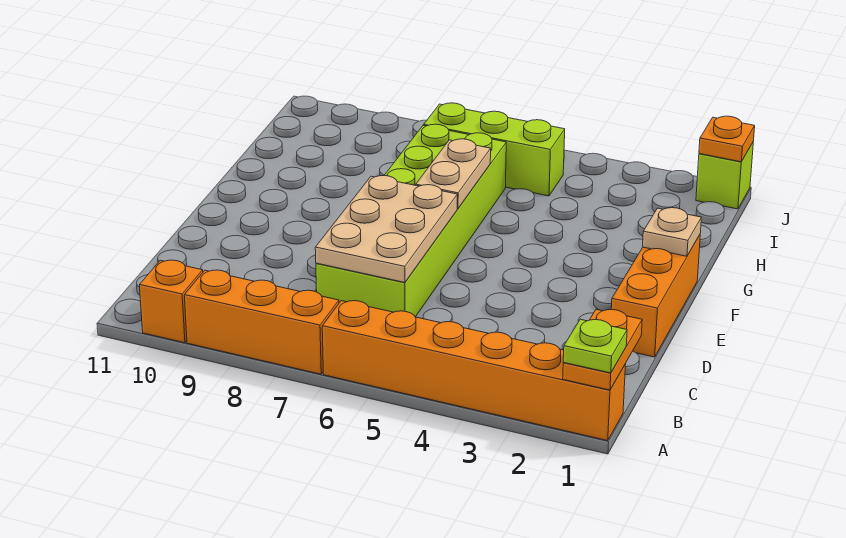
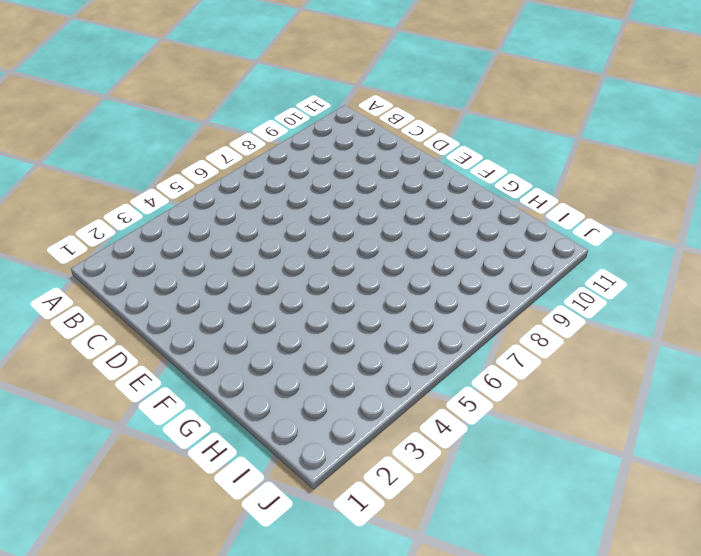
none -> orange 1x6 brick [322,301,626,441]
none -> orange 1x3 brick [184,270,339,374]
none -> orange 1x1 brick [139,260,203,343]

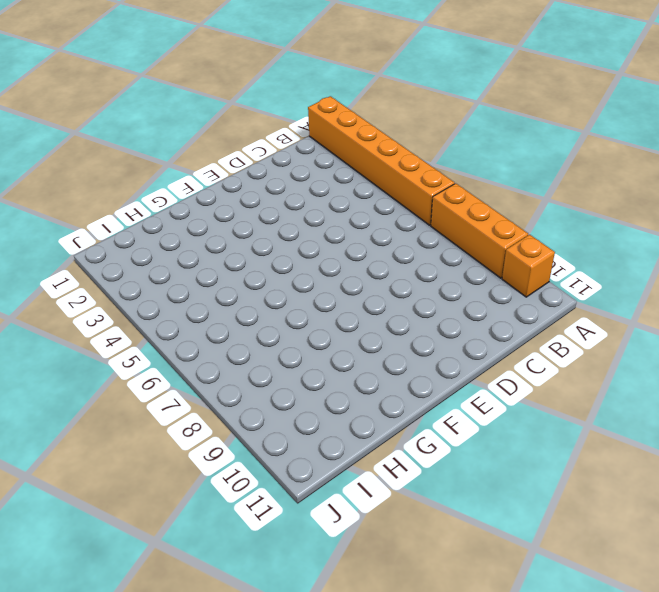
none -> lime 2x6 brick [316,124,506,317]
none -> orange 1x3 brick [611,235,700,357]
none -> lime 1x3 brick [424,103,565,196]

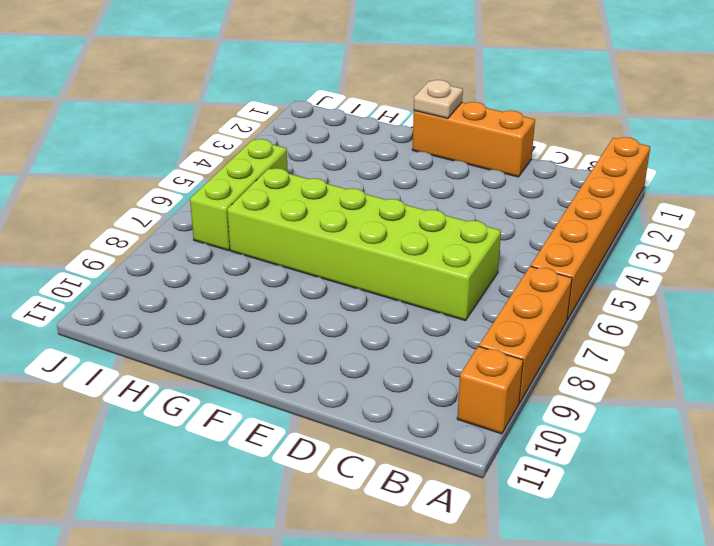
none -> lime 1x1 brick [696,143,753,209]
none -> orange 1x2 plate [563,309,642,390]
none -> tan 2x3 plate [315,176,457,283]

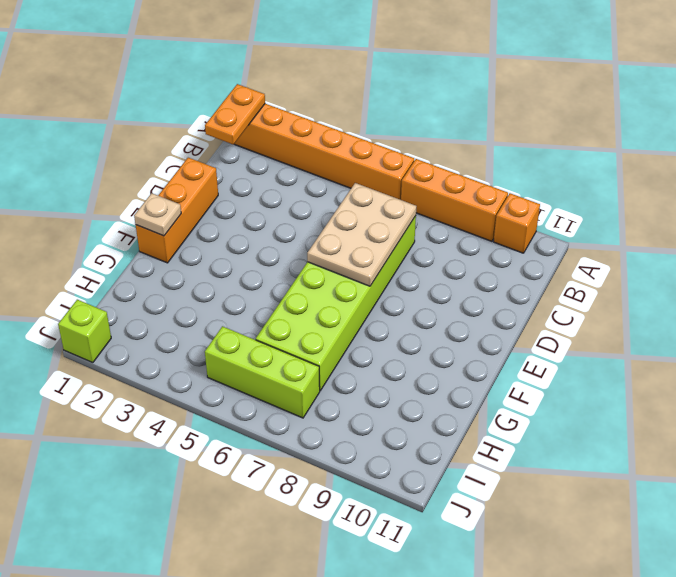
none -> tan 1x2 plate [416,139,491,209]
none -> orange 1x1 plate [699,116,755,162]
none -> lime 1x1 plate [563,319,627,373]

